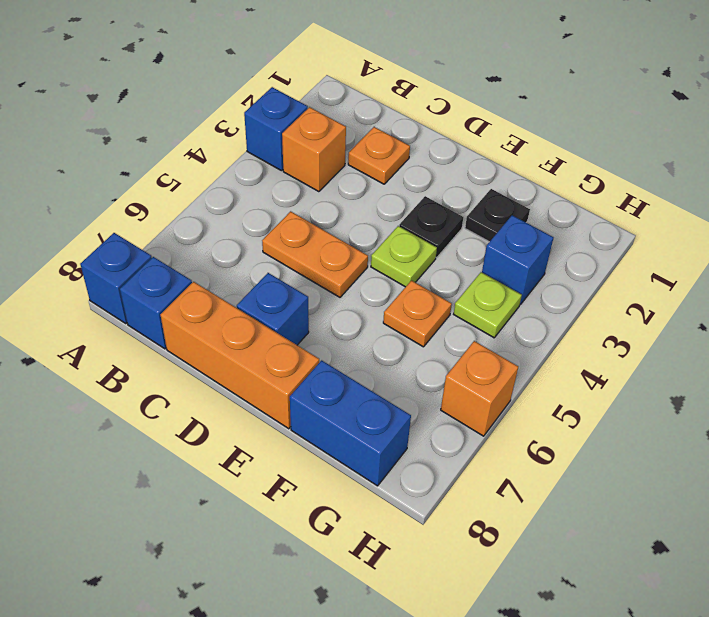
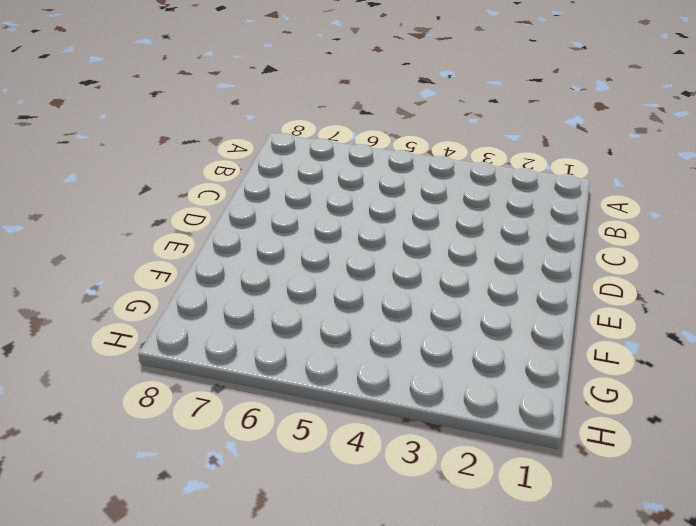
none -> blue 1x1 brick [244,87,308,171]
none -> blue 1x1 brick [80,233,152,324]
none -> orange 1x1 brick [282,107,346,192]

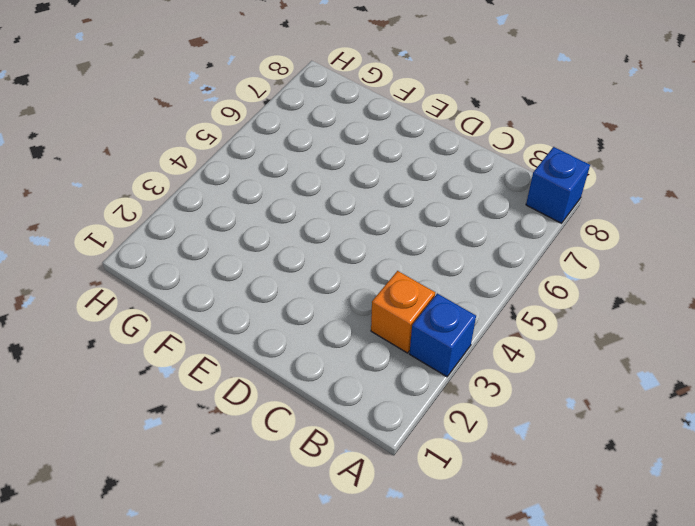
none -> blue 1x1 brick [120,257,192,349]
none -> orange 1x1 plate [348,127,410,184]
none -> orange 1x2 plate [262,211,368,297]

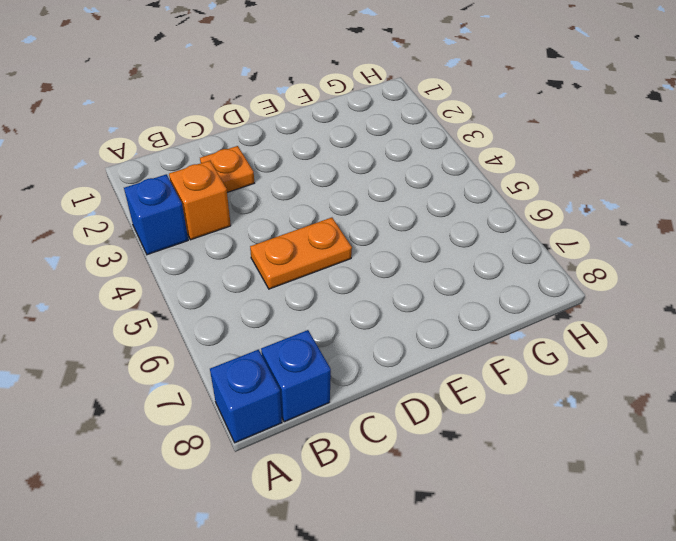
none -> orange 1x3 brick [160,282,319,429]
none -> blue 1x1 brick [237,273,309,345]
none -> black 1x1 plate [399,196,463,258]

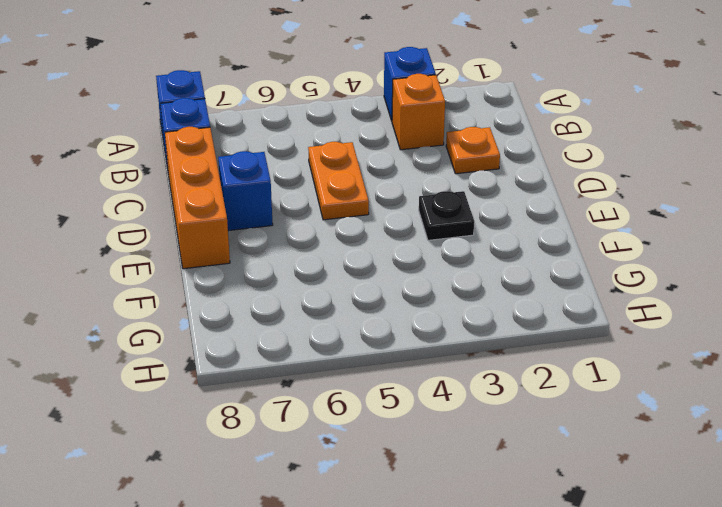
none -> lime 1x1 plate [371,226,437,287]
none -> black 1x1 plate [465,189,530,242]
none -> orange 1x1 plate [383,281,452,347]

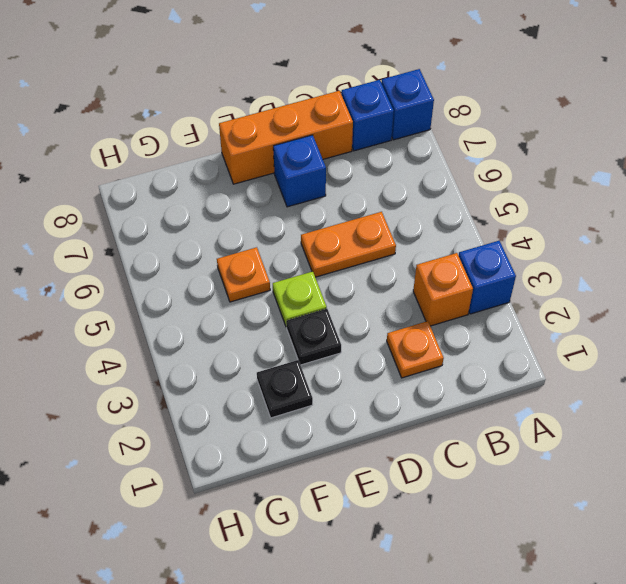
none -> blue 1x2 brick [290,360,411,486]
none -> blue 1x1 brick [482,215,554,304]
none -> lime 1x1 plate [454,272,522,338]

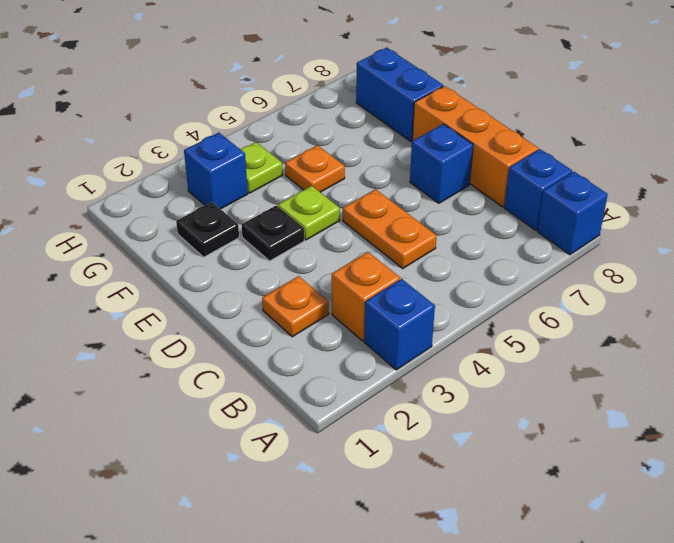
none -> orange 1x1 brick [441,341,518,436]

